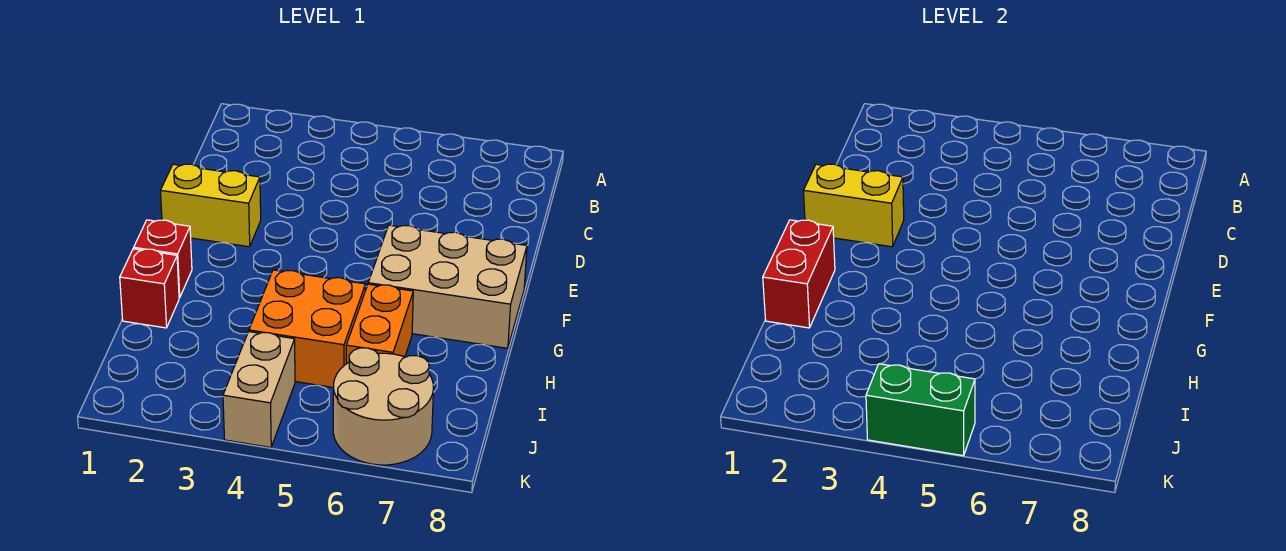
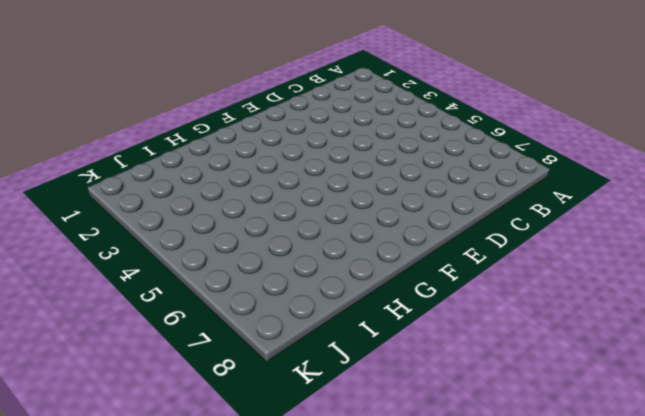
none -> yellow 1x2 brick [160,164,261,247]
none -> tan 2x3 brick [368,225,527,348]

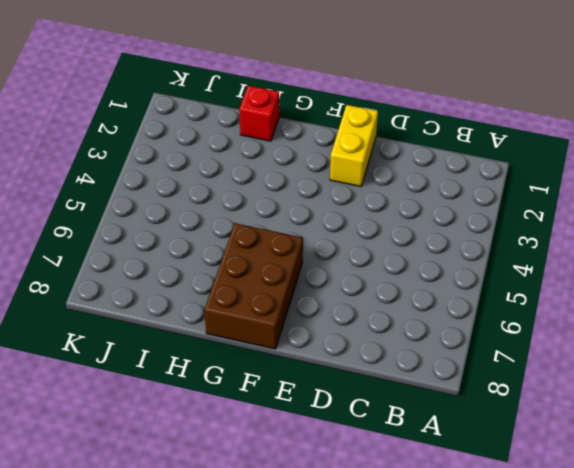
brown 2x3 brick [204,223,303,349] -> tan 2x3 brick [368,225,527,348]
none -> red 1x1 brick [134,220,192,298]
none -> orange 2x2 brick [249,270,365,388]

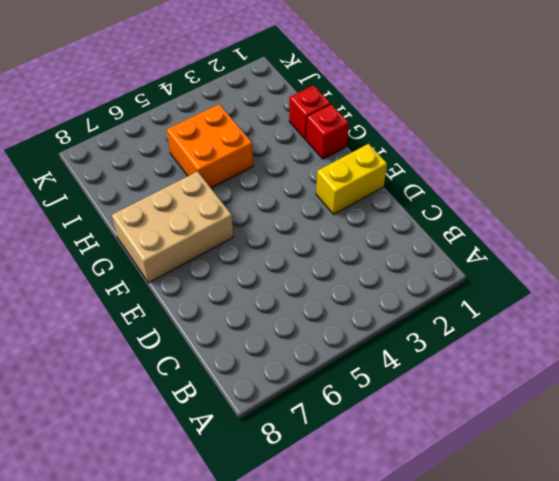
none -> orange 1x2 brick [346,284,413,364]
none -> tan 1x2 brick [223,332,295,448]

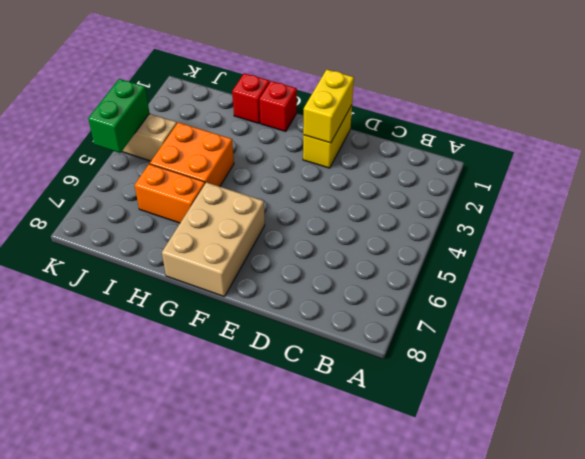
none -> tan 2x2 round brick [333,348,433,465]
none -> red 1x2 brick [763,220,835,328]

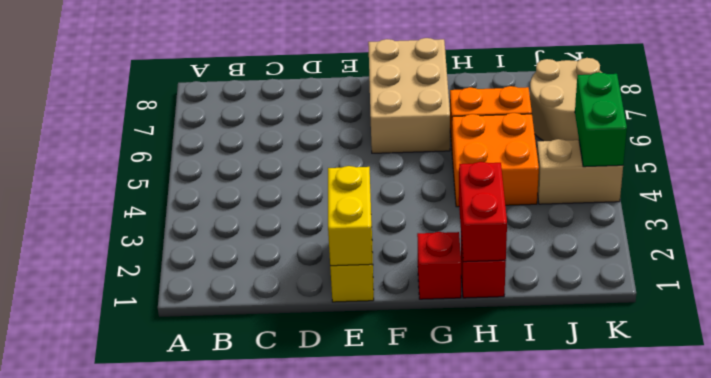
red 1x2 brick [459,162,507,262] -> red 1x2 brick turned to [763,220,835,328]

